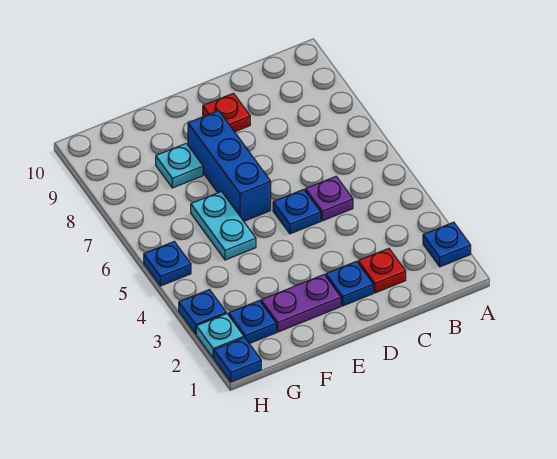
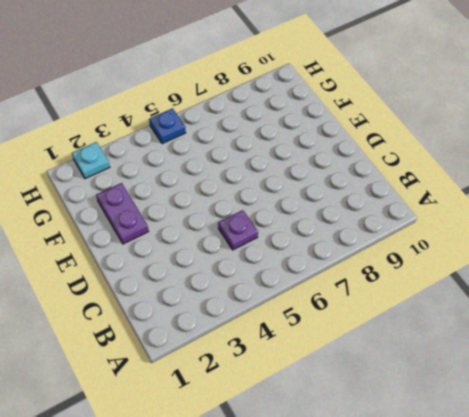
none -> blue 1x1 plate [423,222,471,267]
none -> red 1x1 plate [358,248,406,293]
none -> blue 1x1 plate [326,261,373,306]

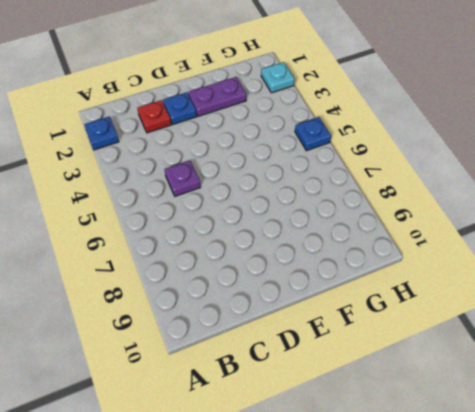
none -> blue 1x1 plate [273,189,321,234]
none -> red 1x1 plate [203,93,250,132]
none -> blue 1x3 brick [188,111,271,221]

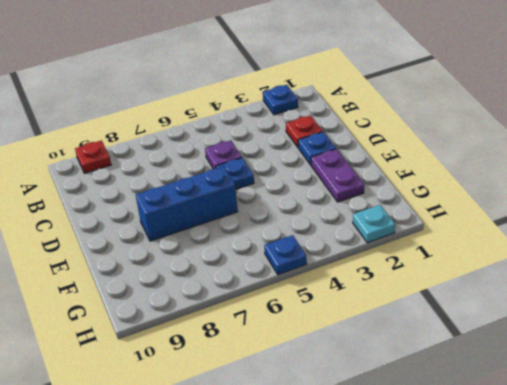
red 1x1 plate [75,140,111,173] -> red 1x1 plate moved to [203,93,250,132]
none -> cyan 1x2 plate [191,191,256,260]
none -> cyan 1x1 plate [156,144,203,188]
none -> blue 1x1 plate [229,301,276,344]

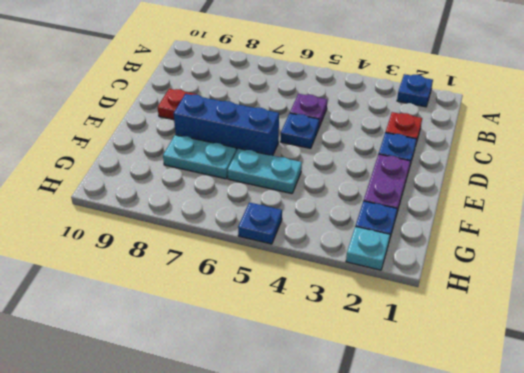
cyan 1x2 plate [163,135,237,179] -> cyan 1x1 plate [156,144,203,188]
none -> blue 1x1 plate [214,338,261,382]
none -> blue 1x1 plate [179,290,226,334]

